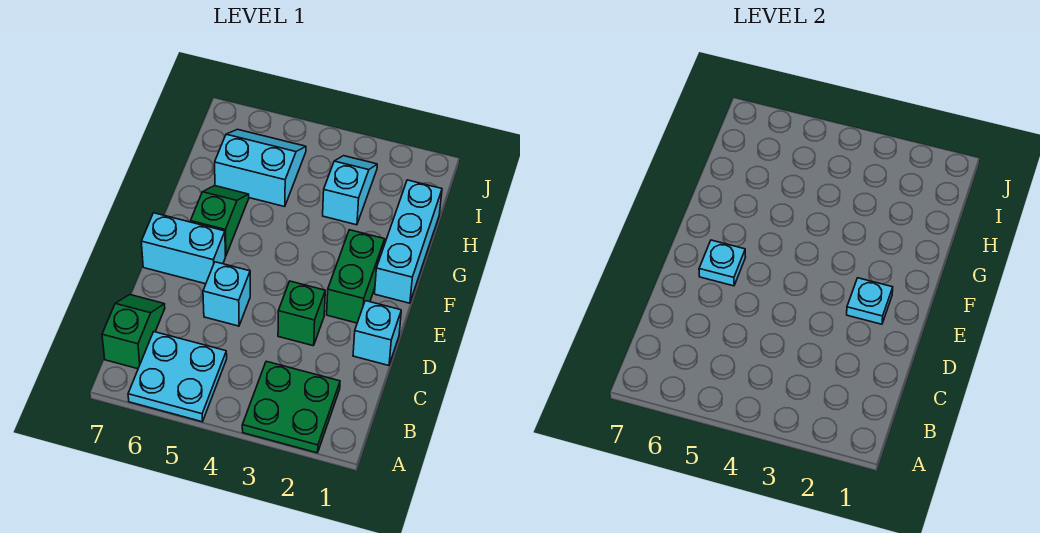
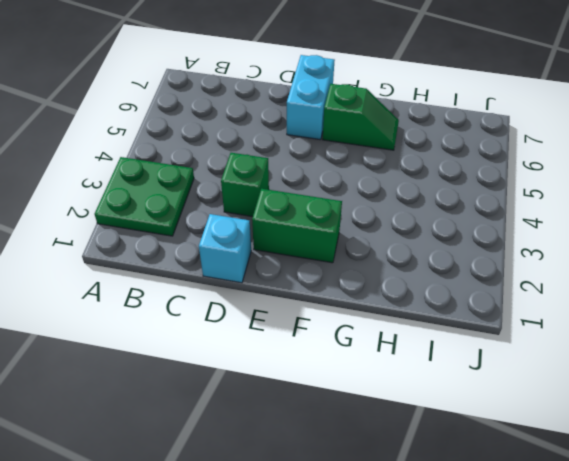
none -> cyan 2x2 plate [128,332,227,422]
none -> green 1x2 slope [102,295,165,369]
none -> cyan 1x1 brick [203,262,250,326]

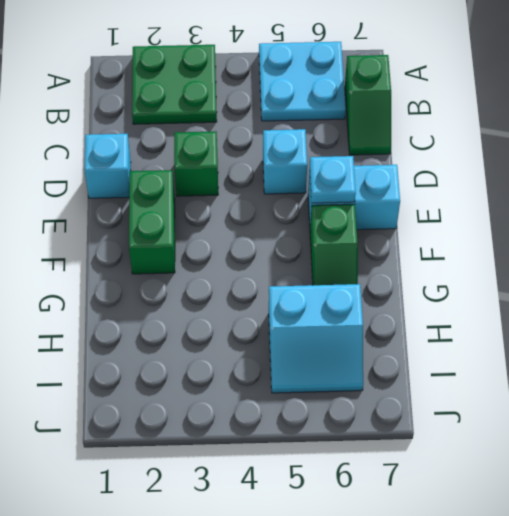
none -> cyan 1x3 brick [375,180,442,303]
none -> cyan 1x2 slope [323,156,377,225]
none -> cyan 1x1 plate [847,278,893,324]

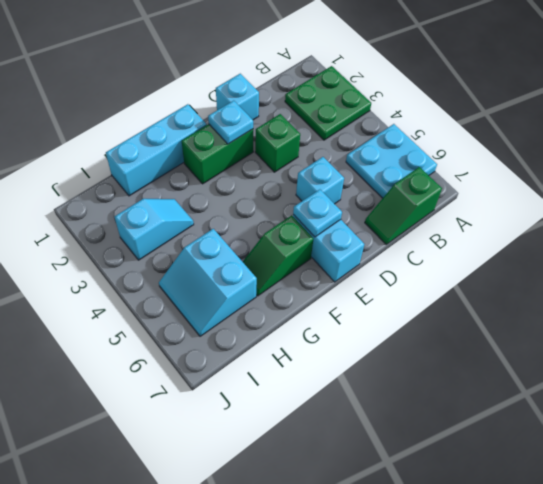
cyan 1x2 slope [115,199,194,260] -> cyan 1x2 slope turned to [323,156,377,225]

